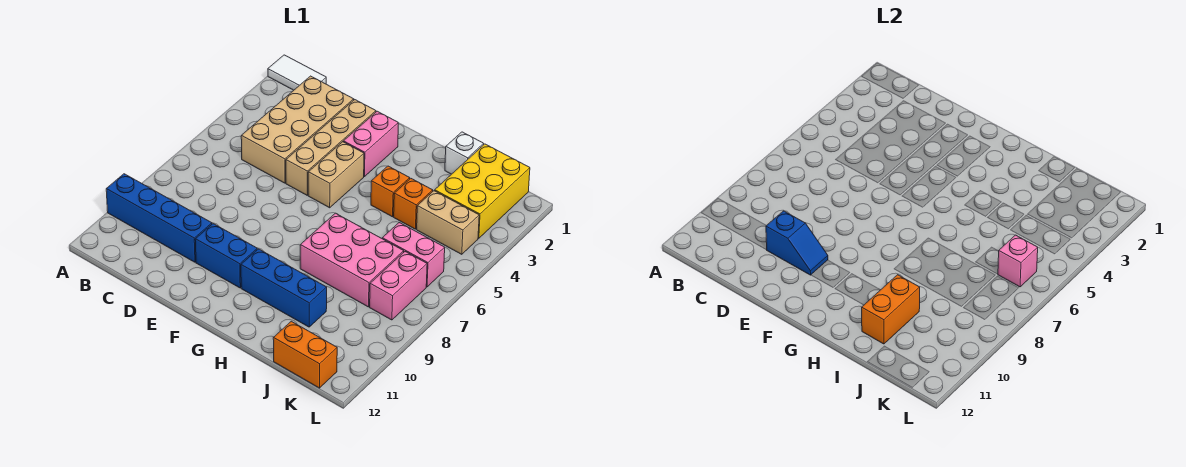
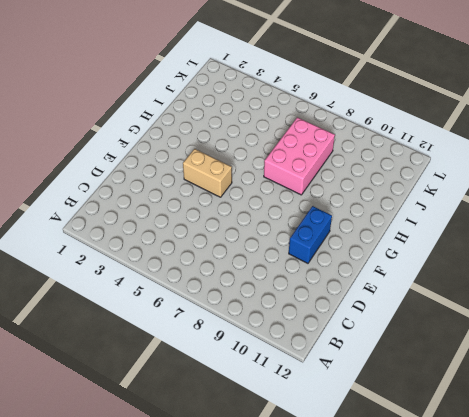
none -> white 1x2 tile [268,55,326,90]
none -> blue 1x4 brick [106,174,212,262]
none -> tan 2x4 brick [241,76,354,183]

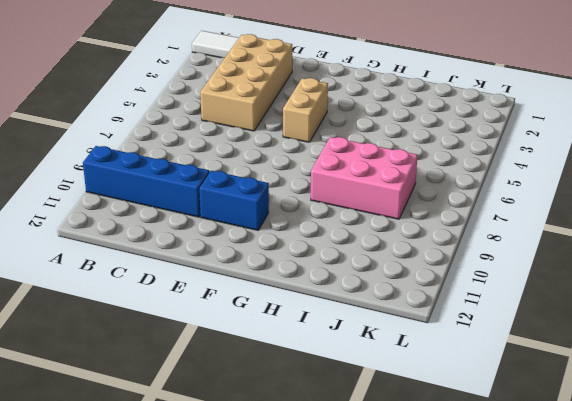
none -> tan 1x4 brick [286,100,376,195]
none -> pink 1x2 brick [343,111,398,177]
none -> blue 1x3 brick [241,249,327,327]

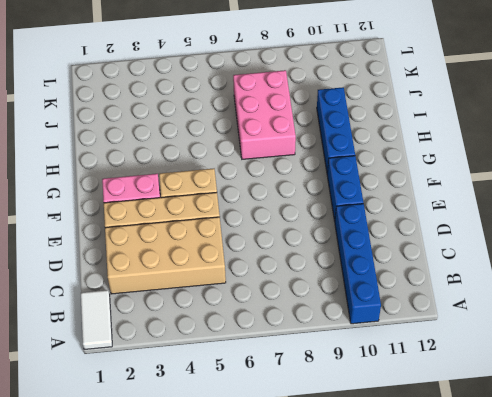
none -> orange 1x1 brick [371,166,410,217]
none -> white 1x1 brick [445,132,484,174]
none -> orange 1x1 brick [394,178,433,229]

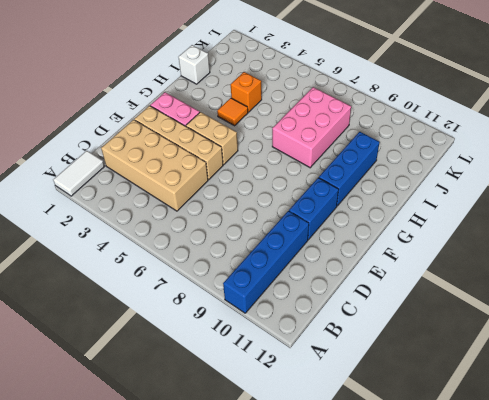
orange 1x1 tile [217,98,248,126] -> orange 1x1 brick [371,166,410,217]
none -> yellow 2x3 brick [435,144,530,238]
none -> tan 1x2 brick [417,191,479,254]
none -> pink 1x2 brick [382,223,445,287]

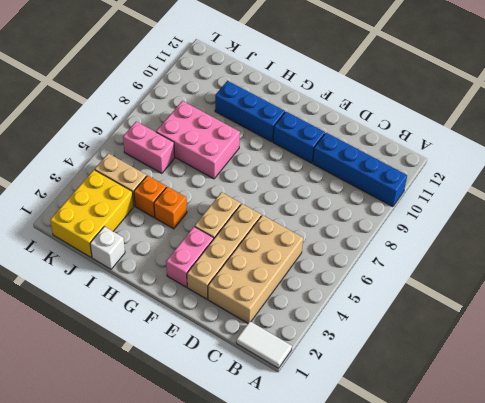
none -> orange 1x2 brick [273,321,337,388]
none -> pink 1x2 brick [370,252,427,320]
none -> blue 1x2 slope [766,211,828,275]

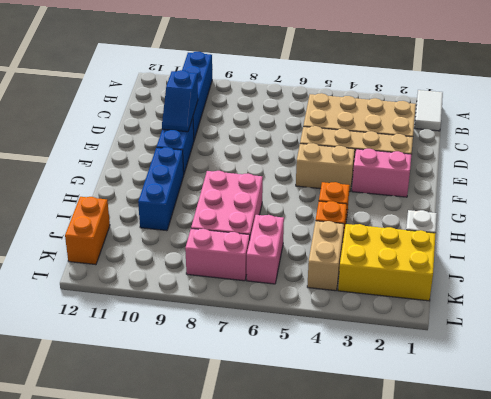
none -> orange 1x2 brick [862,275,920,344]
none -> pink 1x1 brick [998,235,1038,287]

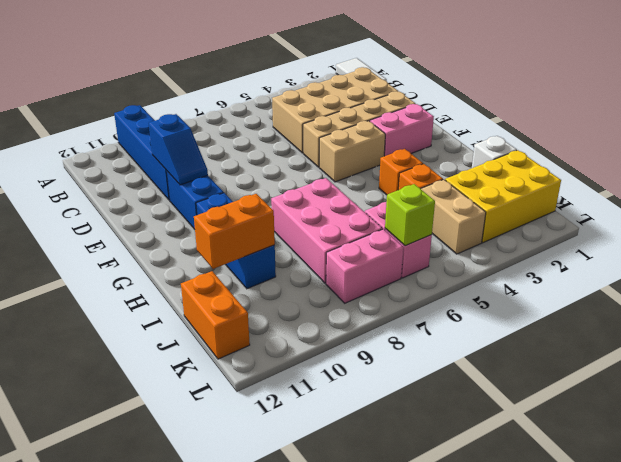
lime 1x1 brick [385,184,435,246] -> pink 1x1 brick [998,235,1038,287]

